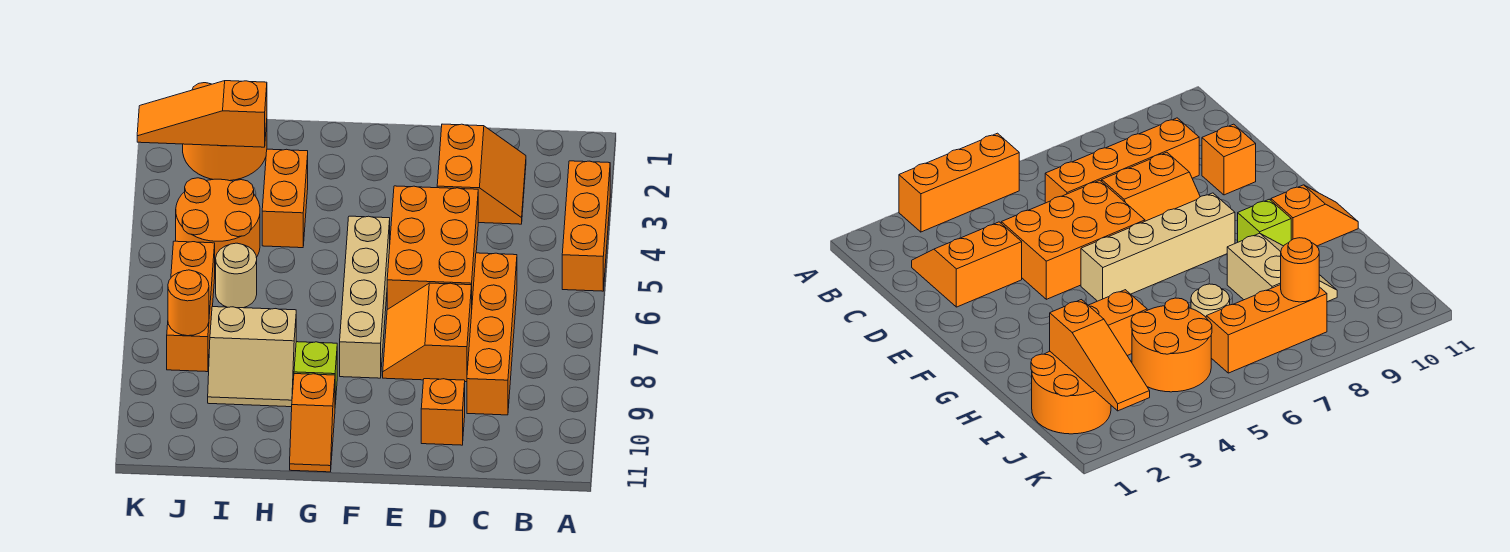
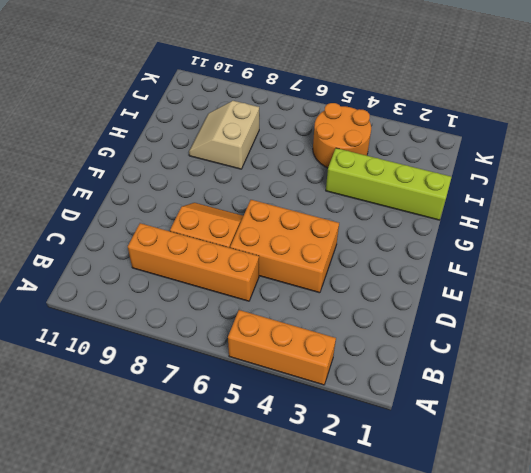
lime 1x4 brick [326,148,451,220] -> orange 1x2 brick [262,149,308,248]
none -> orange 2x2 slope [437,124,526,224]
none -> orange 1x1 brick [421,379,465,445]
none -> tan 1x4 brick [340,216,390,378]

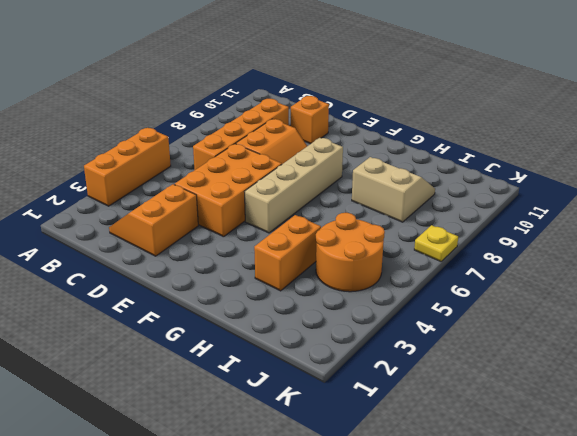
yellow 1x1 plate [414,225,458,261] -> none
none -> lime 1x1 brick [294,342,337,404]
none -> orange 1x2 slope [290,374,335,472]
none -> orange 2x2 round brick [183,83,267,181]

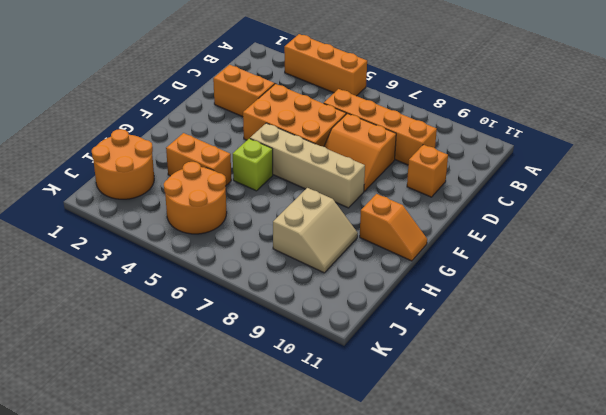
lime 1x1 brick [233,139,273,191] -> lime 1x1 brick moved to [294,342,337,404]
none -> tan 1x1 round brick [216,243,257,308]
none -> orange 1x3 brick [167,241,215,372]
none -> orange 1x3 slope [137,81,267,147]

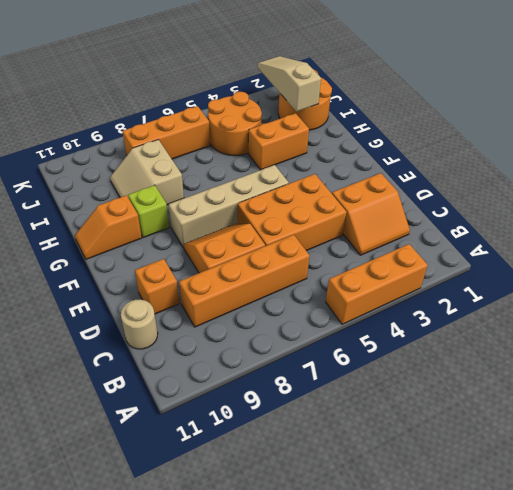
tan 1x1 round brick [121,300,158,349] -> tan 1x1 round brick moved to [216,243,257,308]
tan 1x3 slope [258,56,321,112] -> orange 1x3 slope [137,81,267,147]
none -> orange 1x1 round brick [168,270,209,336]

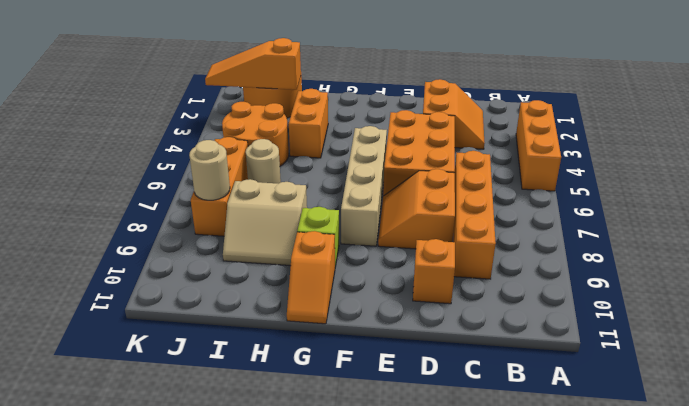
tan 1x1 round brick [189,140,230,200] -> orange 1x1 round brick [168,270,209,336]

